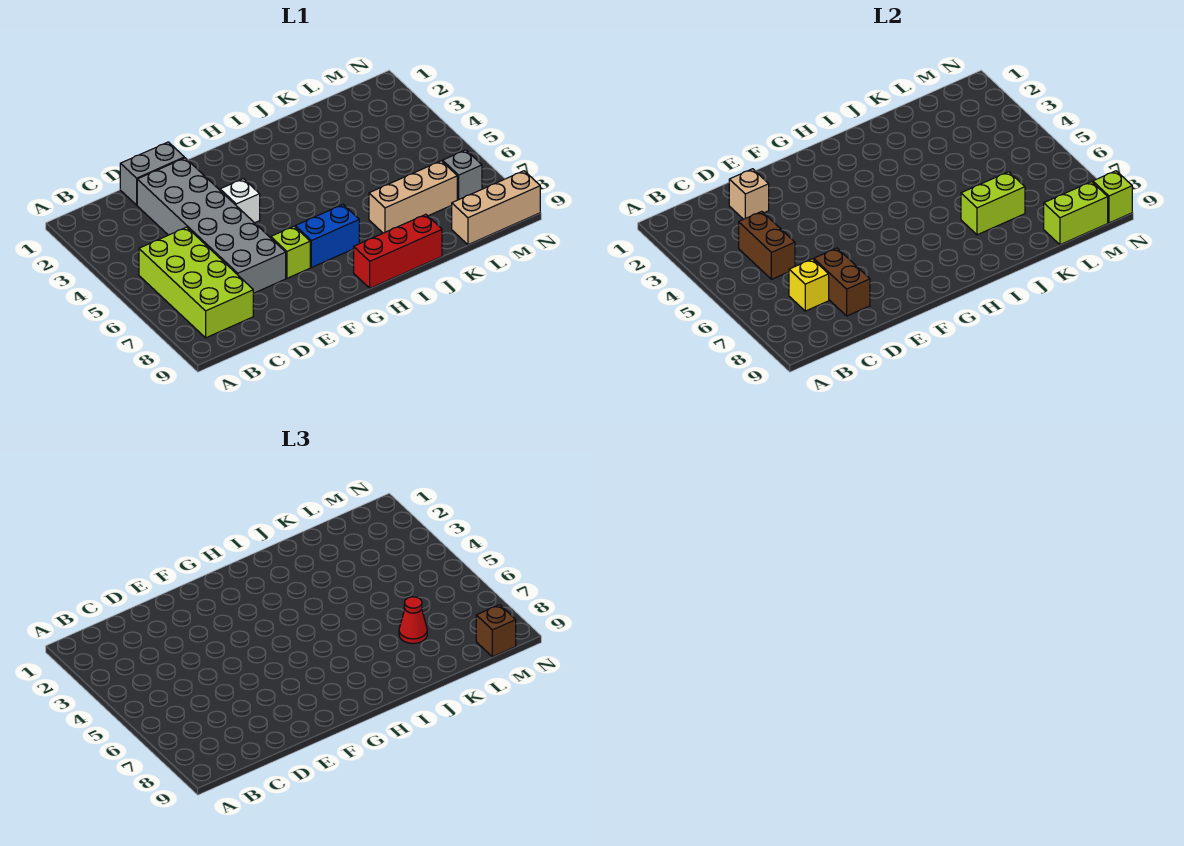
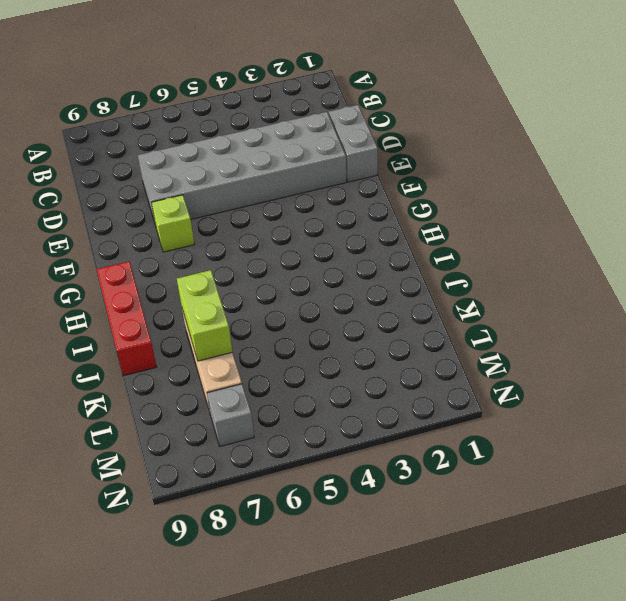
none -> lime 2x4 brick [139,227,253,338]
none -> white 1x1 brick [220,179,260,223]
none -> blue 1x2 brick [295,205,359,267]

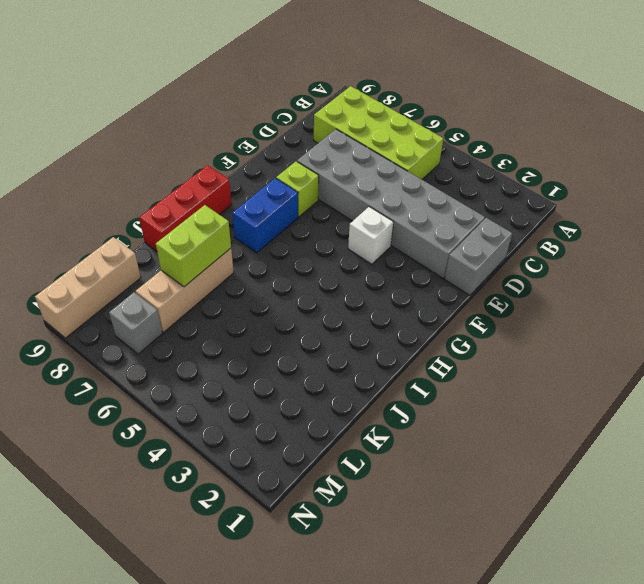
none -> brown 1x2 brick [739,211,795,279]
none -> yellow 1x1 brick [789,259,829,311]
none -> tan 1x1 brick [729,169,769,219]

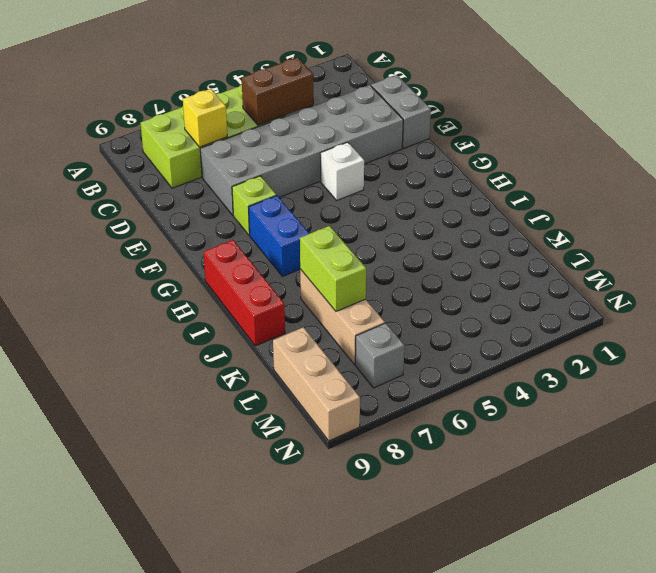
none -> tan 1x1 brick [729,169,769,219]
none -> brown 1x2 brick [814,248,870,316]
none -> lime 1x2 brick [1044,182,1108,245]

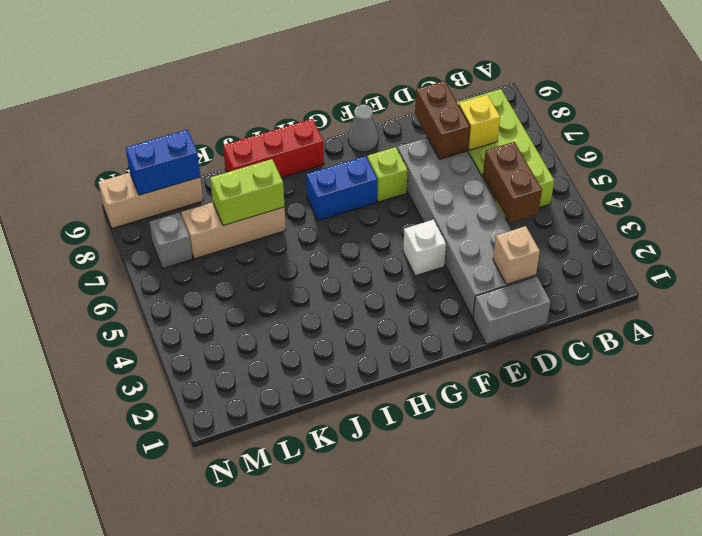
grey 1x1 cone [348,104,378,152] -> none
blue 1x2 brick [126,130,200,195] -> lime 1x2 brick [1044,182,1108,245]
none -> lime 1x1 brick [1093,171,1132,223]
none -> red 1x1 cone [399,597,427,643]
none -> brown 1x1 brick [476,605,516,657]

